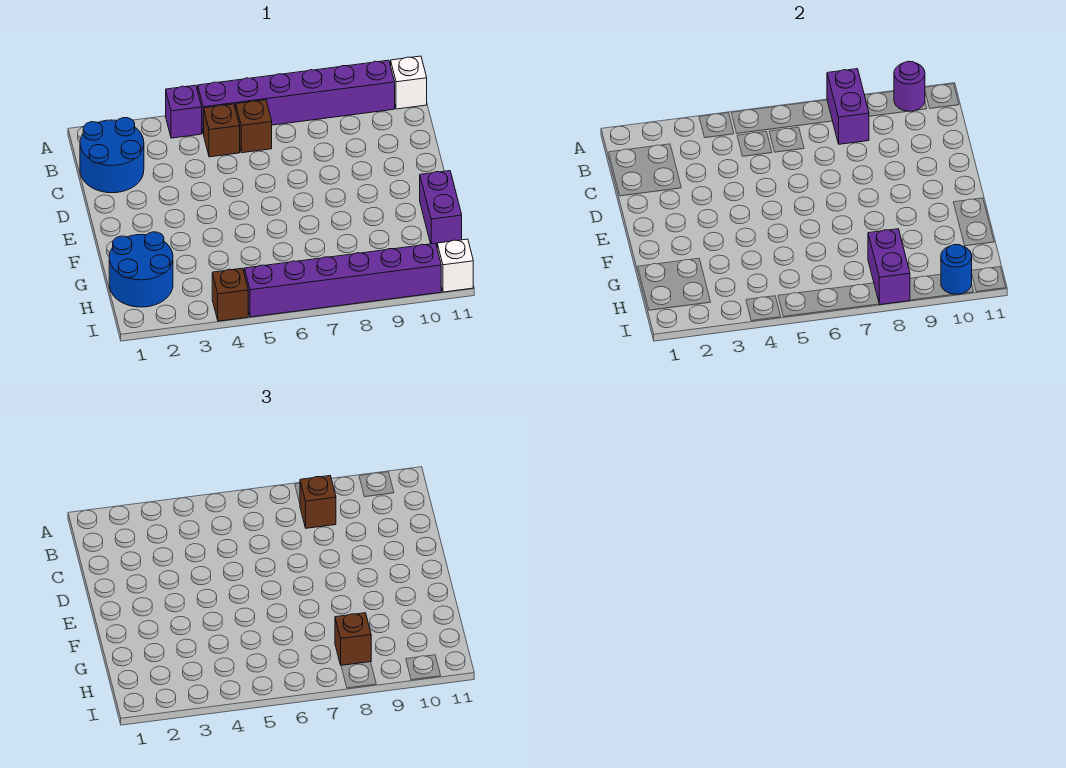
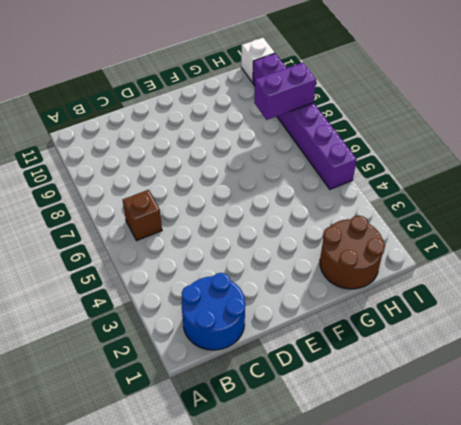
brown 2x2 round brick [320,216,385,289] -> blue 2x2 round brick [109,232,173,307]
none -> purple 1x1 brick [166,85,202,138]
none -> purple 1x6 brick [198,60,395,134]
none -> white 1x1 brick [391,56,427,109]

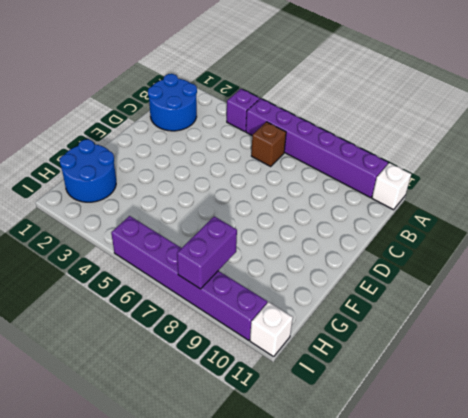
none -> brown 1x1 brick [204,104,240,157]
none -> purple 1x2 brick [420,171,462,246]
none -> brown 1x1 brick [212,268,248,321]

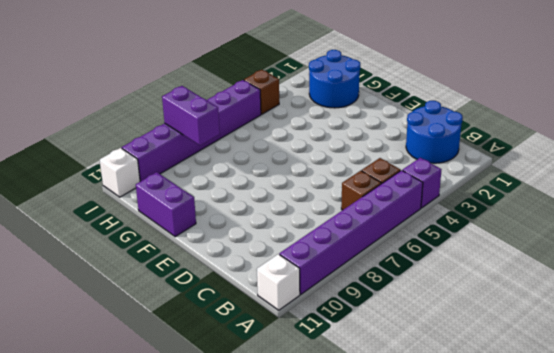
none -> purple 1x2 brick [827,69,869,144]
none -> purple 1x1 round brick [894,61,925,111]
none -> blue 1x1 round brick [941,244,972,294]

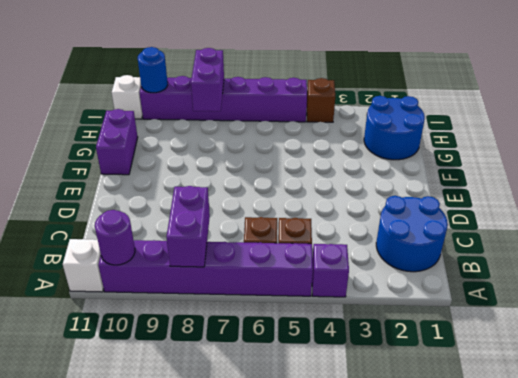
none -> brown 1x1 brick [300,476,336,528]
none -> brown 1x1 brick [335,613,371,665]

